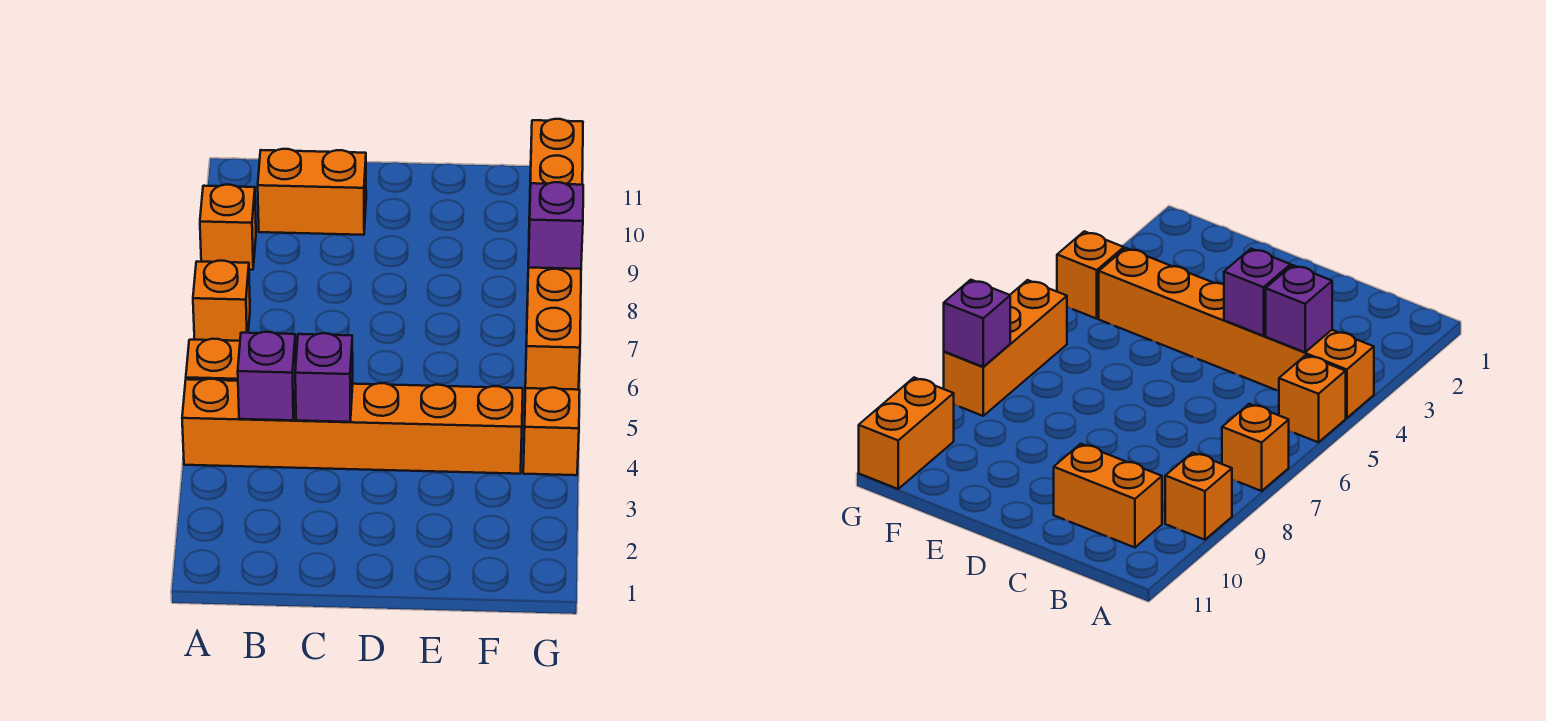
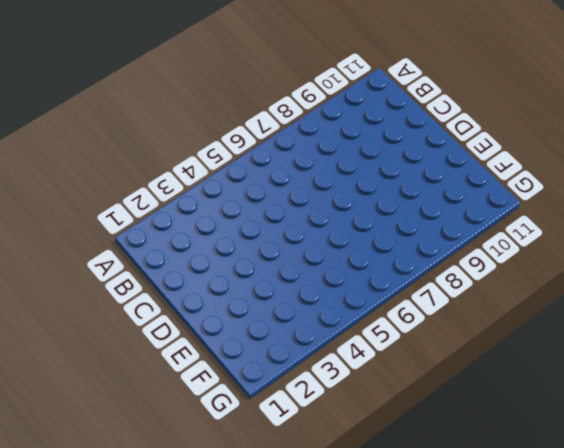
none -> orange 1x6 brick [182,379,523,474]
none -> orange 1x1 brick [186,339,240,381]

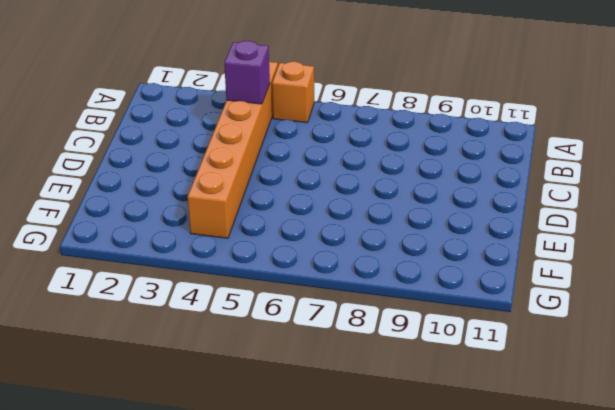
none -> orange 1x1 brick [193,261,250,341]
none -> orange 1x1 brick [200,185,256,270]

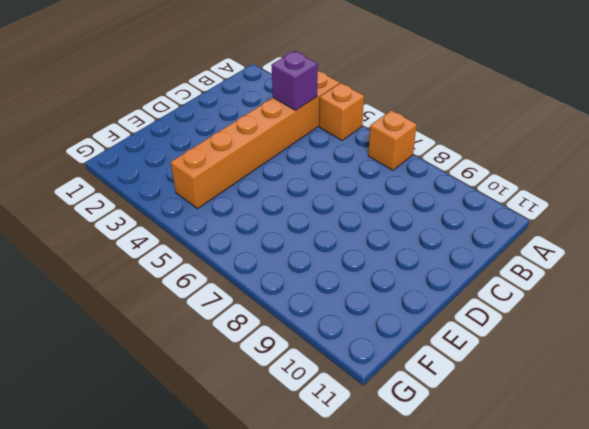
none -> orange 1x1 brick [200,185,256,270]
none -> orange 1x2 brick [258,149,366,235]

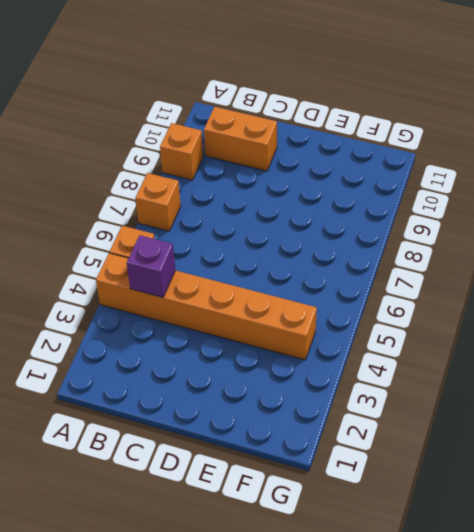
none -> orange 1x1 brick [523,388,580,475]
none -> orange 1x3 brick [525,260,581,390]

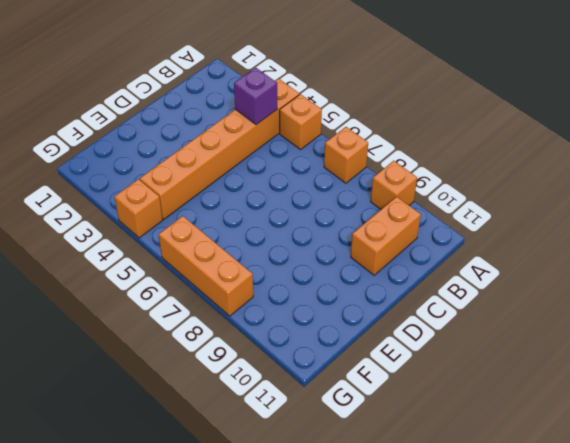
none -> orange 1x2 brick [529,119,583,223]
none -> purple 1x1 brick [295,333,353,422]

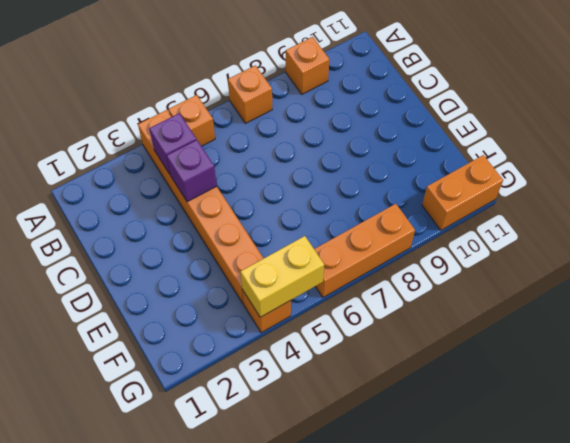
yellow 1x2 brick [240,236,324,317] -> none
none -> orange 1x2 brick [258,149,366,235]
none -> purple 1x1 brick [528,182,583,269]

